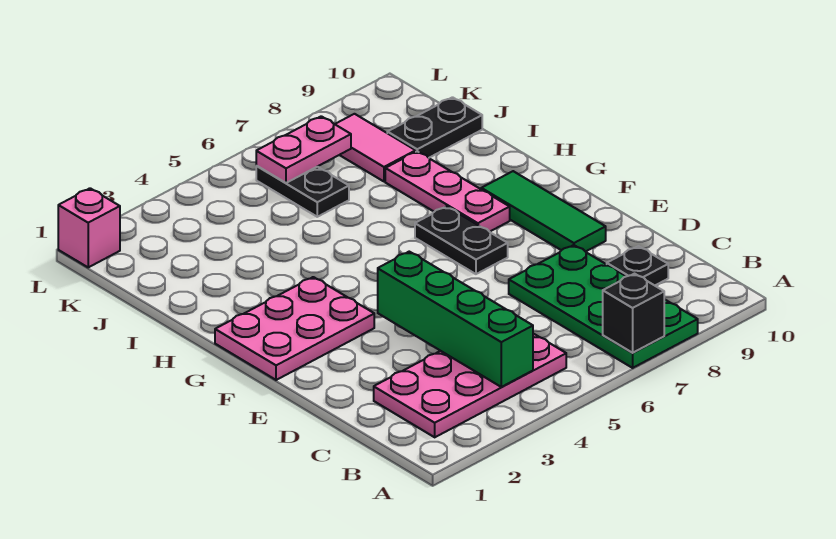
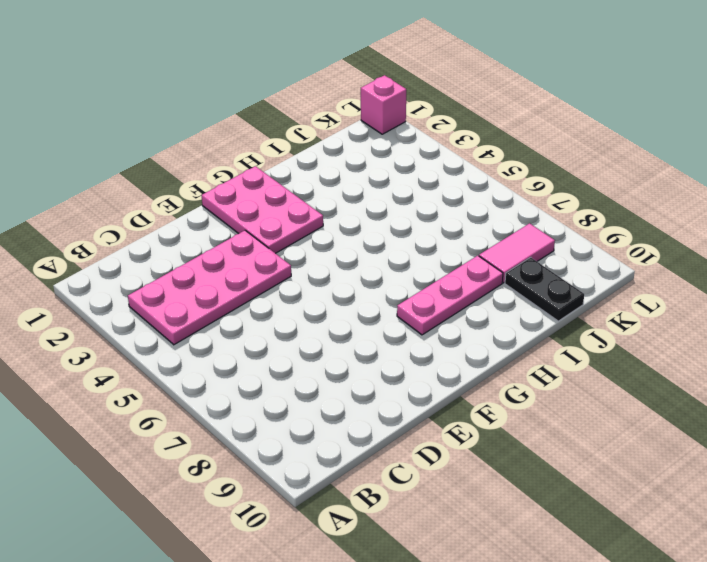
pink 2x4 plate [128,230,291,345] -> pink 2x4 plate turned to [374,334,566,437]
none -> green 2x4 plate [509,245,698,368]
none -> black 1x1 plate [607,246,668,285]
none -> green 1x3 tile [481,171,606,252]

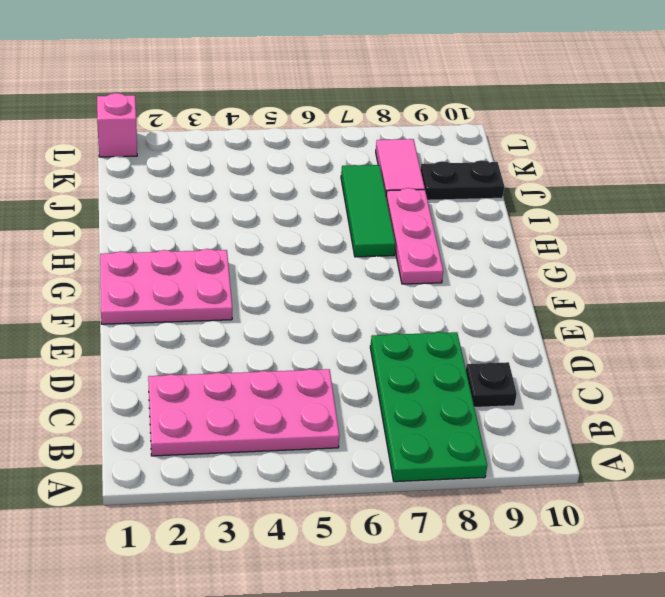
green 1x3 tile [341,165,395,257] -> green 1x3 tile moved to [481,171,606,252]
none -> black 1x2 plate [415,206,508,274]
none -> black 1x2 plate [256,166,349,217]
none -> black 1x1 brick [603,274,664,353]

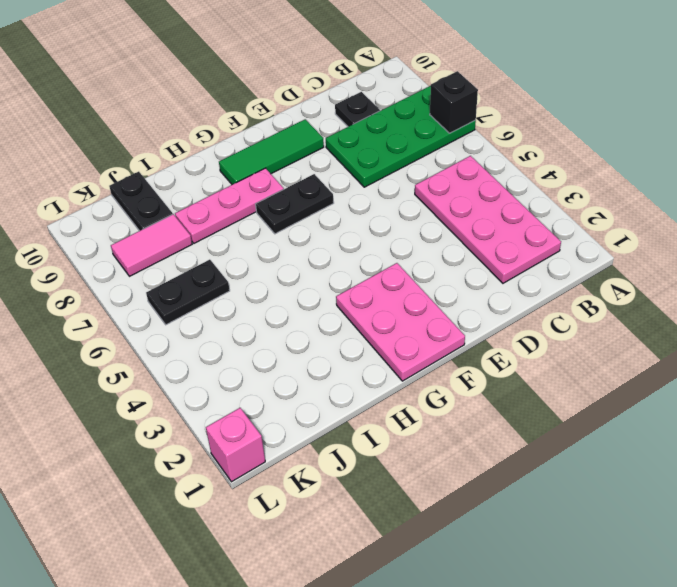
none -> green 1x4 brick [378,252,533,387]
none -> pink 1x2 plate [256,116,351,183]

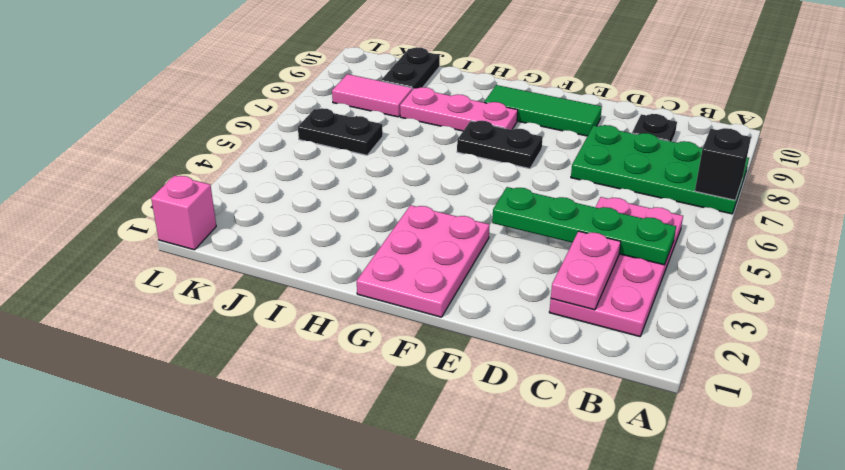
green 1x4 plate [492,187,676,265] -> green 1x4 brick [378,252,533,387]
pink 1x2 plate [551,231,621,310] -> pink 1x2 plate moved to [256,116,351,183]

